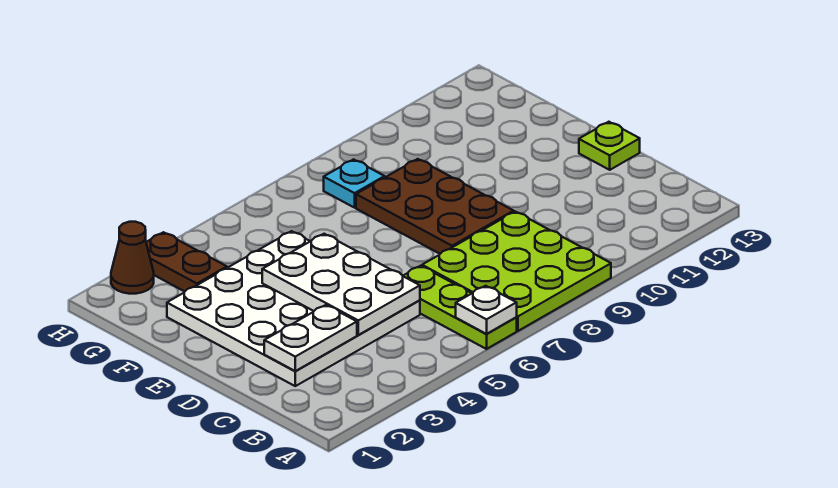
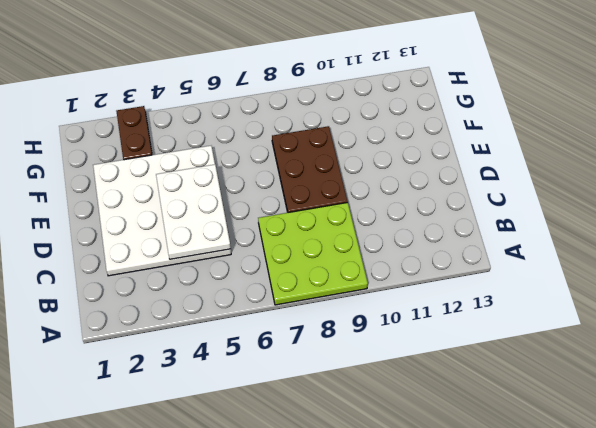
none -> lime 1x3 plate [403,266,517,349]
none -> lime 1x1 plate [579,122,640,170]

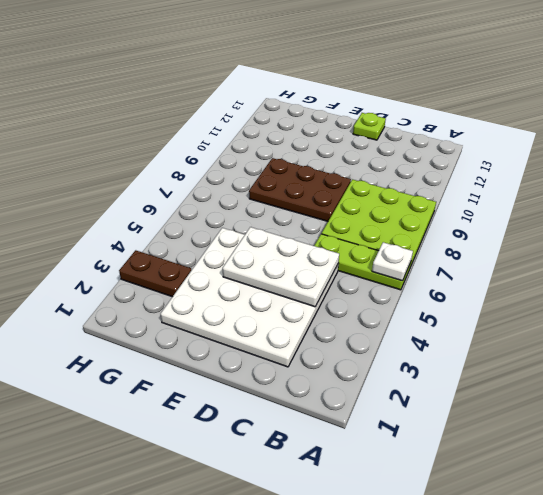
none -> cyan 1x1 plate [324,159,385,208]
none -> brown 1x1 cone [111,222,154,294]

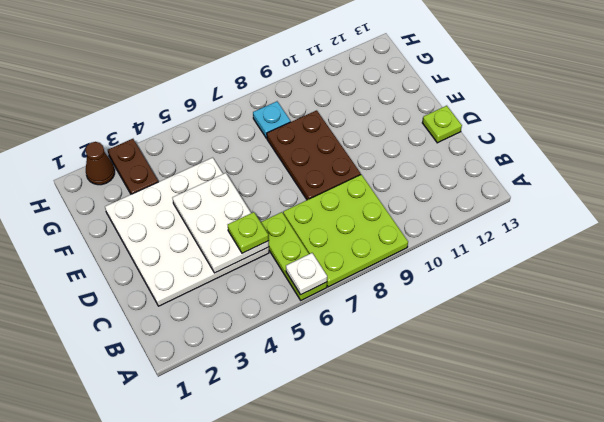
lime 1x1 plate [228,212,269,253] -> none
none -> white 1x2 plate [264,305,357,371]

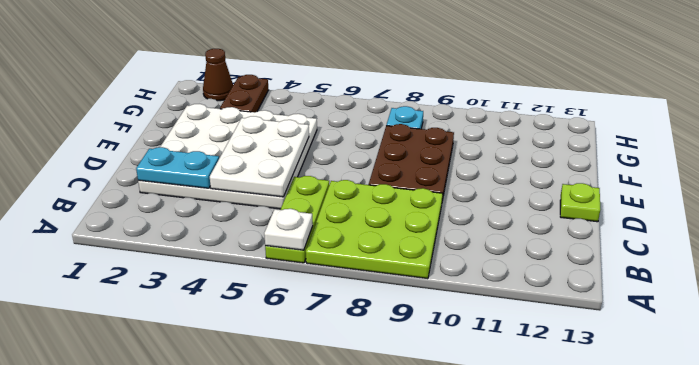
cyan 1x2 plate [136,147,219,188] -> white 1x2 plate [264,305,357,371]

